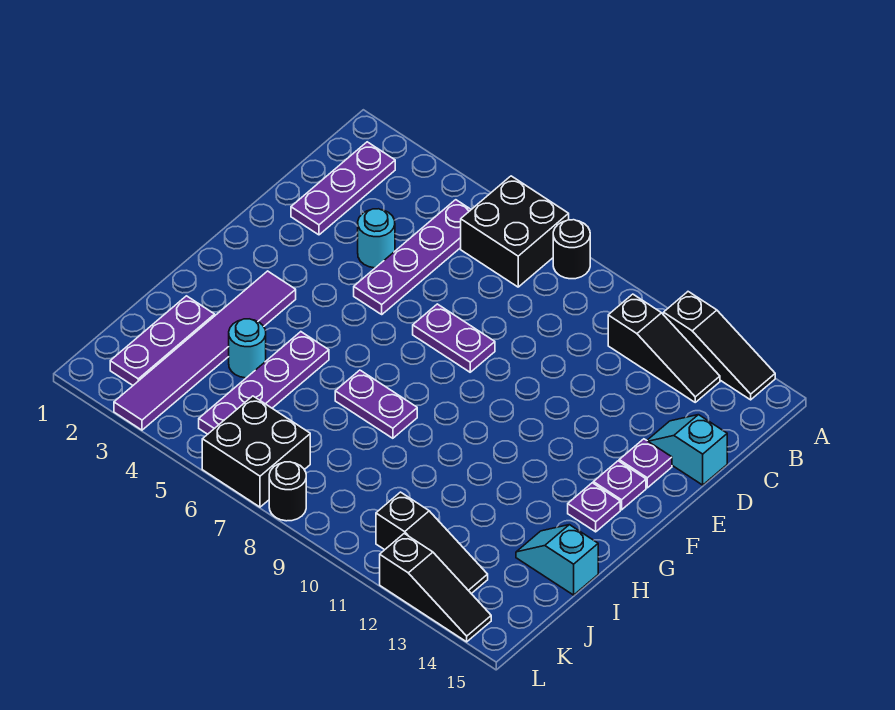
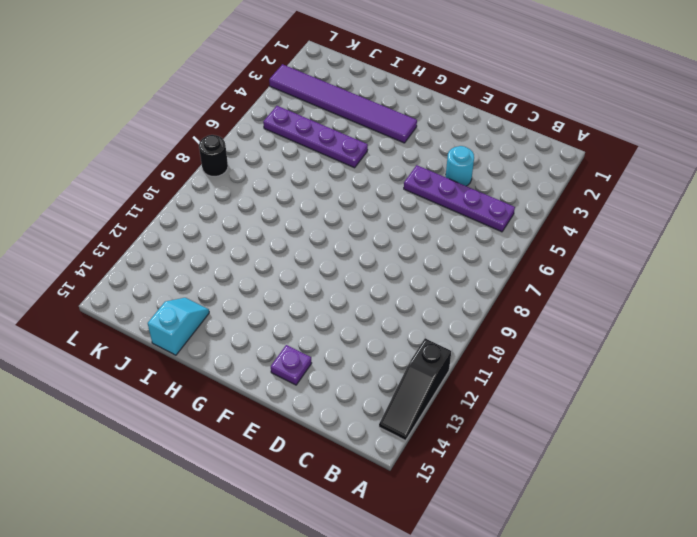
none -> black 2x2 brick [461,176,569,287]
none -> black 1x1 round brick [553,220,590,279]
none -> purple 1x3 plate [291,142,395,235]

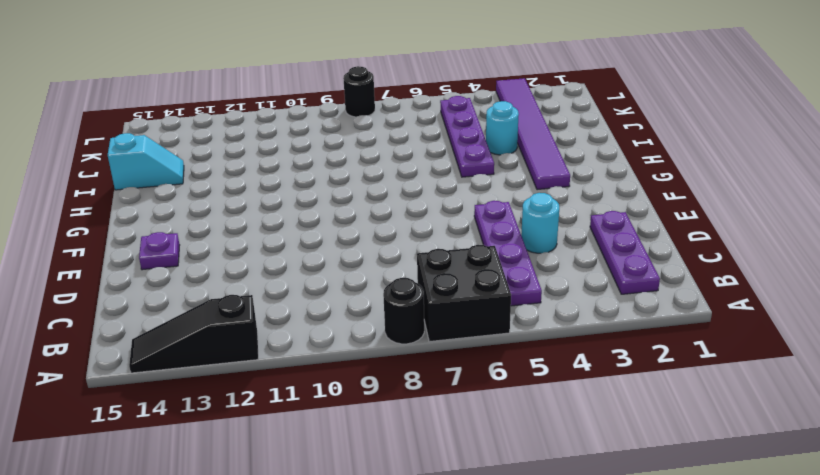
none -> black 1x3 slope [608,294,720,402]
none -> cyan 1x2 slope [647,415,727,485]
none -> purple 1x2 plate [413,304,495,372]

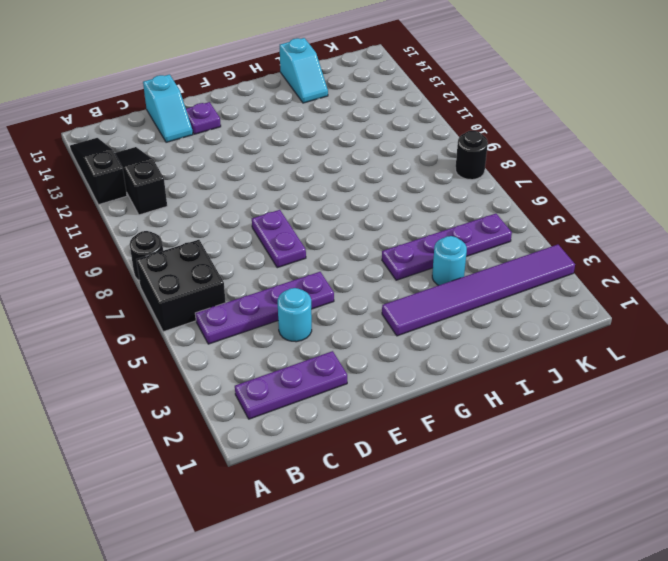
none -> purple 1x1 plate [593,461,646,510]
none -> purple 1x1 plate [568,483,620,532]
none -> purple 1x2 plate [335,370,417,438]

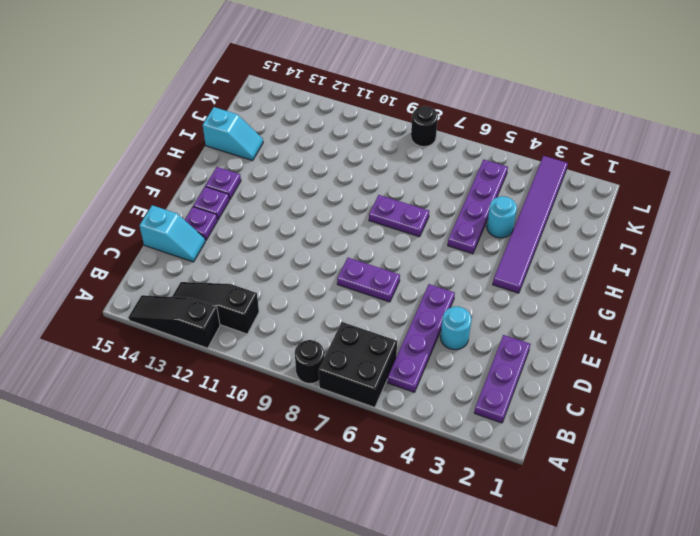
none -> purple 1x3 plate [110,296,215,385]
none -> black 2x2 brick [202,396,310,507]
none -> black 1x3 slope [376,492,488,594]

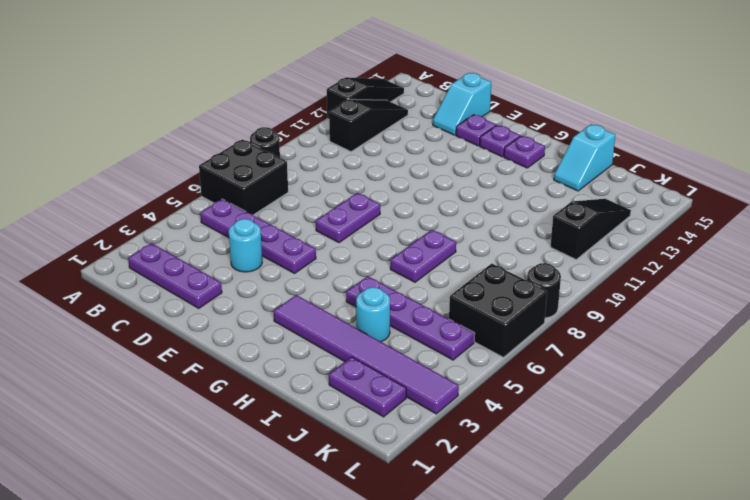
purple 1x2 plate [329,357,406,417] -> purple 1x3 plate [110,296,215,385]
none -> black 1x3 slope [380,534,491,642]

